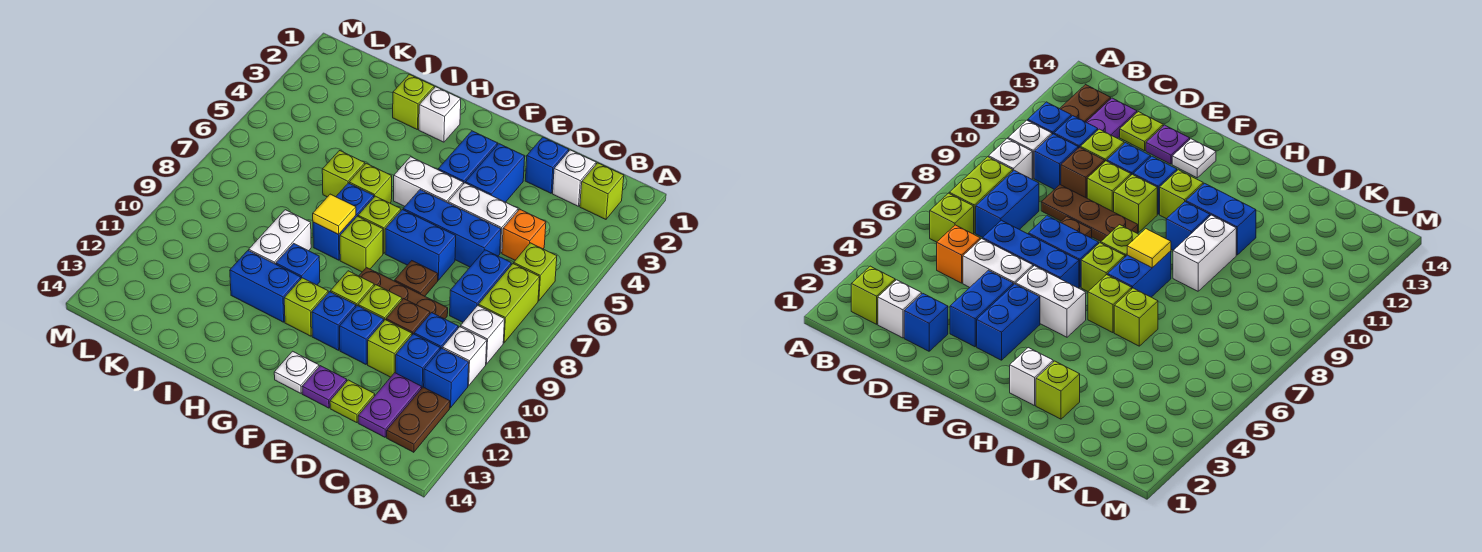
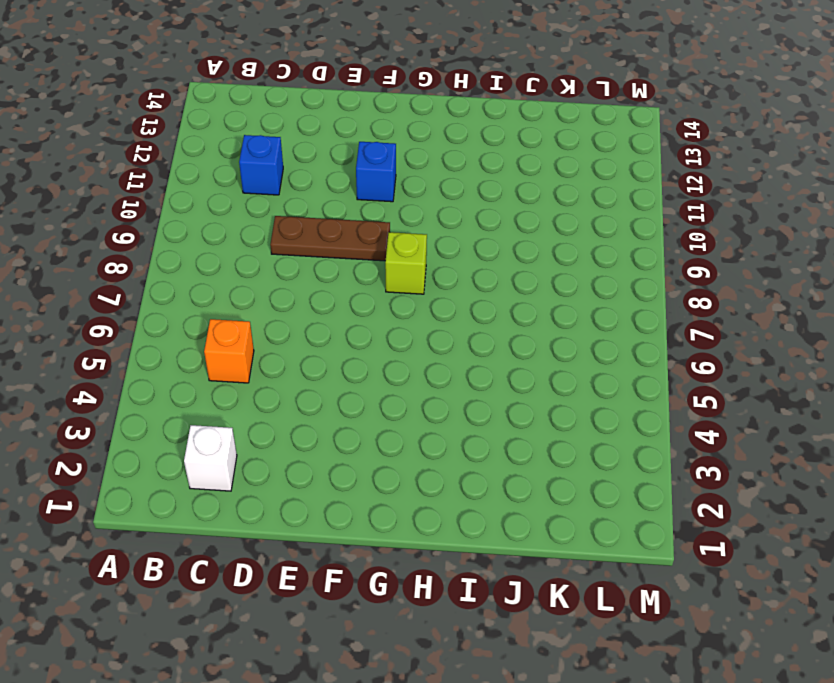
none -> lime 1x1 brick [580,163,624,219]
none -> lime 1x1 brick [514,243,557,301]
none -> lime 1x2 brick [478,264,540,343]
none -> white 1x1 brick [461,305,505,364]

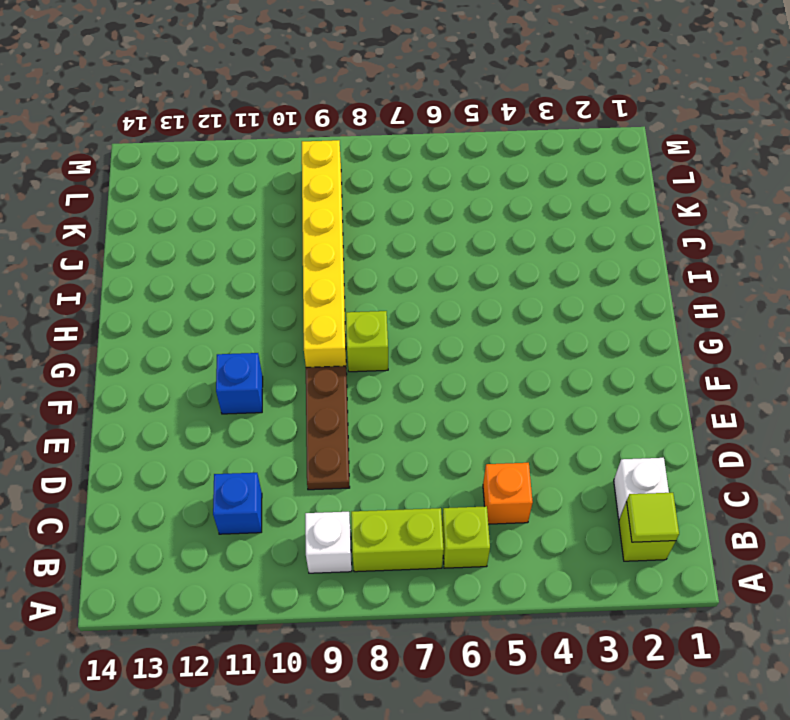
lime 1x1 tile [627,493,679,542] -> none
yellow 1x6 brick [302,140,346,367] -> white 1x2 brick [249,210,311,264]
none -> white 1x1 brick [442,327,487,386]
none -> blue 1x1 brick [424,348,469,408]
none -> brown 1x2 plate [387,387,450,452]
none -> blue 1x2 brick [450,250,511,322]

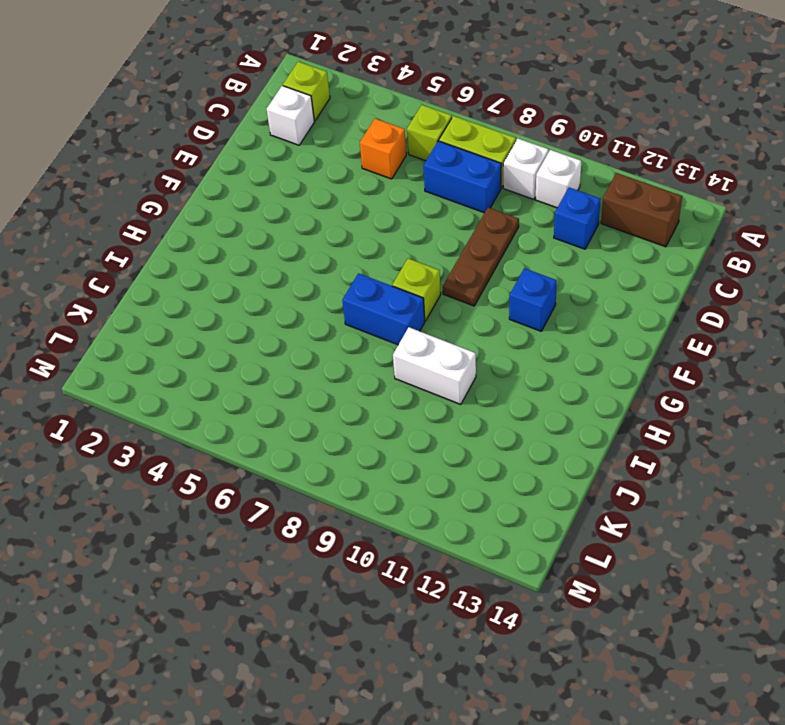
brown 1x2 brick [601,173,682,247] -> brown 1x2 plate [387,387,450,452]
none -> blue 1x1 brick [424,348,469,408]
none -> blue 1x1 brick [414,313,458,349]
none -> purple 1x2 plate [358,373,422,437]
none -> blue 1x1 brick [525,137,569,193]

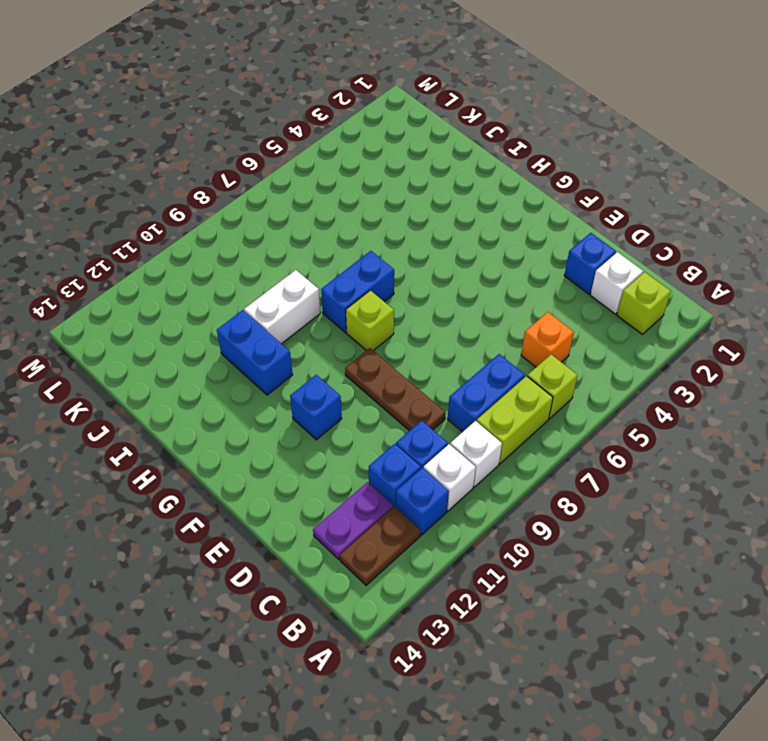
none -> white 1x2 brick [448,183,518,253]
none -> blue 1x3 brick [403,190,501,267]
none -> brown 1x1 brick [386,299,430,335]
none -> lime 1x1 brick [368,320,412,377]

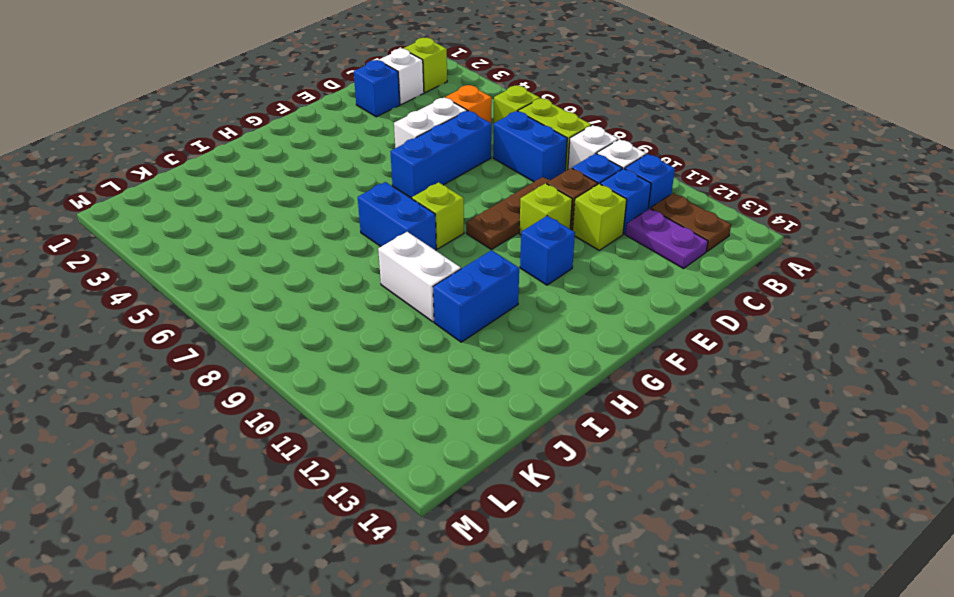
none -> lime 1x1 plate [330,380,375,423]
none -> blue 1x2 brick [465,144,525,202]
none -> blue 1x2 brick [385,210,456,280]
none -> brown 1x1 plate [395,261,438,296]

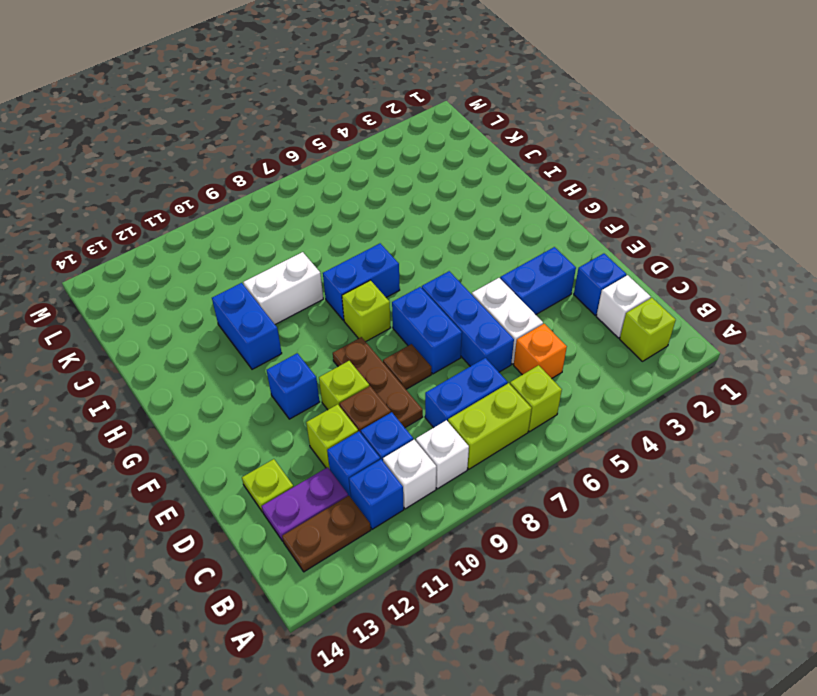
none -> blue 1x1 brick [340,306,384,364]
none -> purple 1x1 plate [302,366,347,408]
none -> blue 1x2 brick [438,131,498,184]
none -> white 1x2 brick [394,157,463,206]

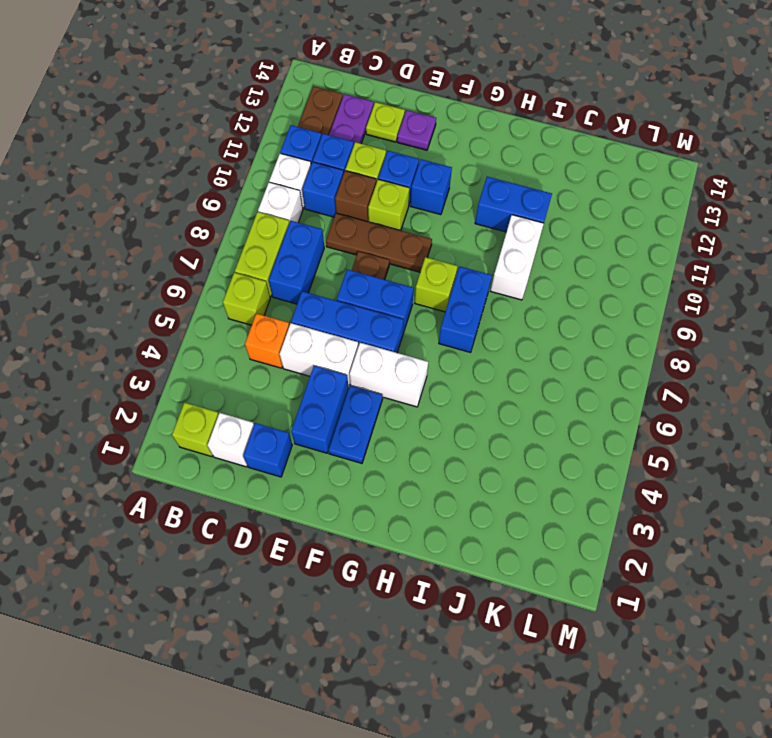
blue 1x2 plate [329,385,383,463] -> blue 1x2 brick [438,131,498,184]
none -> lime 1x1 brick [331,271,374,306]
none -> white 1x1 plate [274,351,319,393]
none -> lime 1x1 brick [358,196,401,253]
none -> lime 1x1 brick [284,278,328,336]

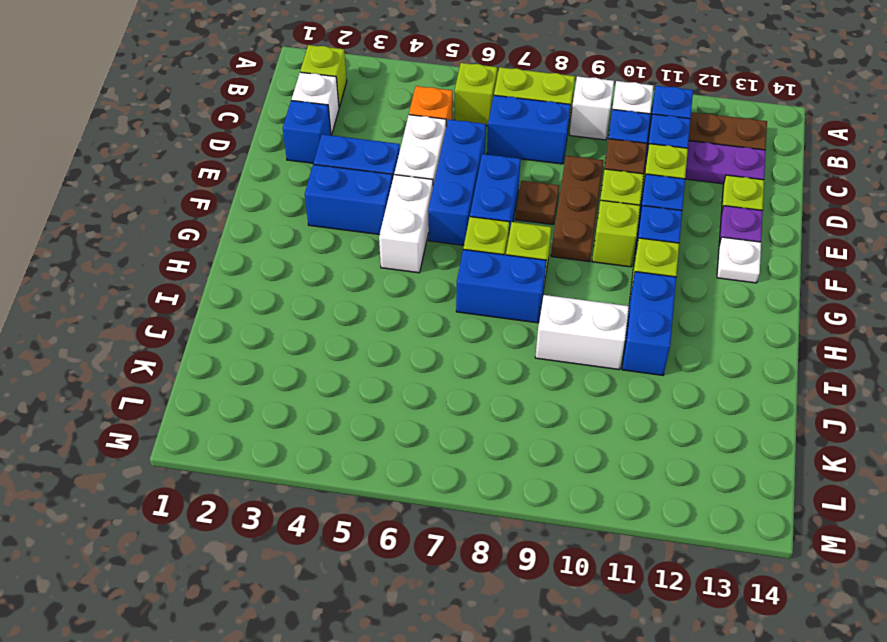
none -> white 1x1 brick [419,87,461,142]
none -> lime 1x1 brick [349,163,392,203]
none -> blue 1x1 brick [276,243,320,285]
none -> lime 1x1 brick [393,74,434,130]

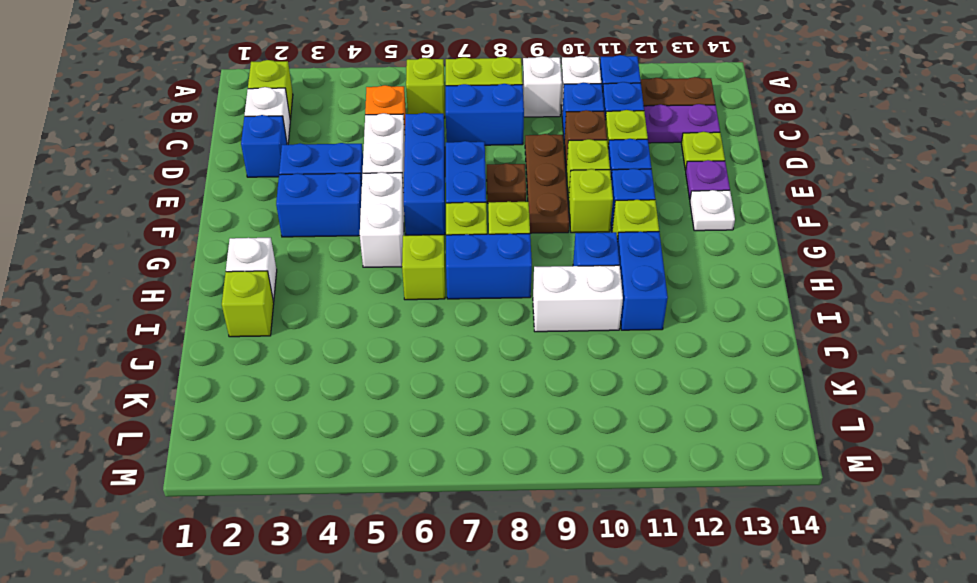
none -> lime 1x1 brick [322,151,365,197]
none -> yellow 1x1 tile [313,194,356,234]

